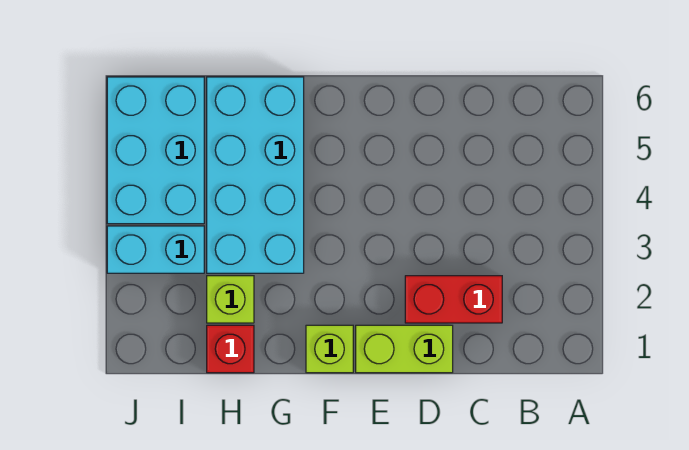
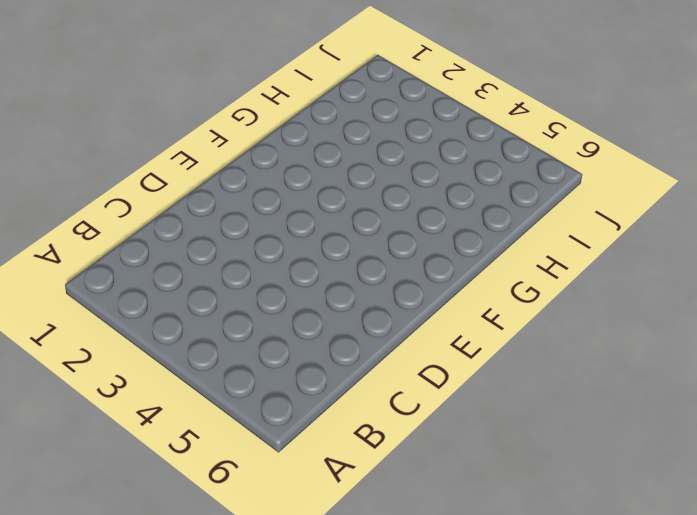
none -> red 1x2 brick [405,276,502,323]
none -> lime 1x2 brick [356,325,453,373]

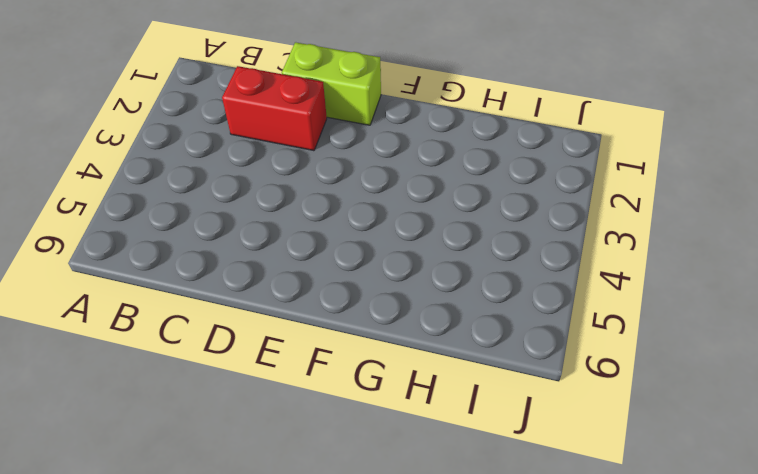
none -> lime 1x1 brick [306,325,353,373]
none -> cyan 2x4 brick [207,77,304,273]

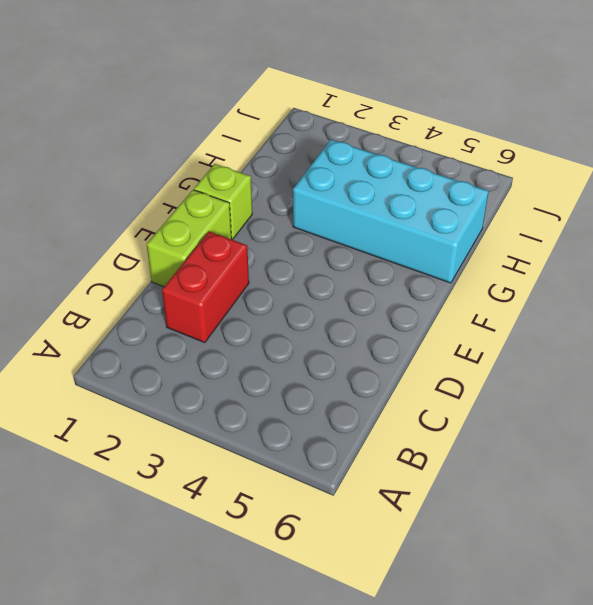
none -> red 1x1 brick [207,325,254,373]
none -> lime 1x1 brick [207,276,254,323]

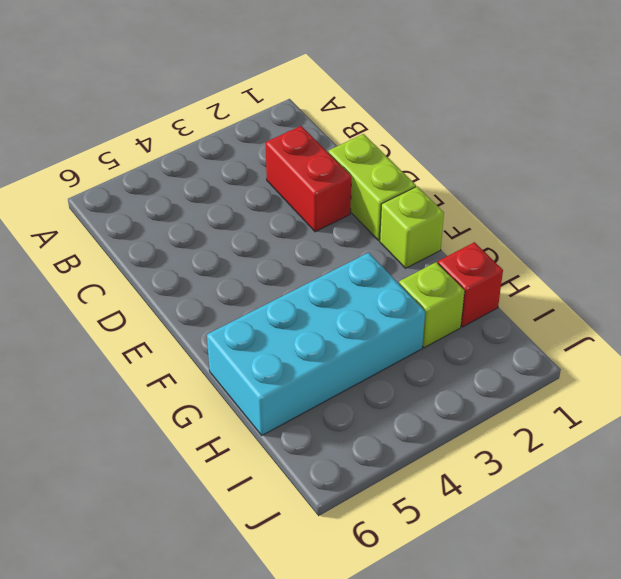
none -> cyan 1x2 brick [107,226,204,273]
none -> cyan 2x3 brick [107,77,204,224]

